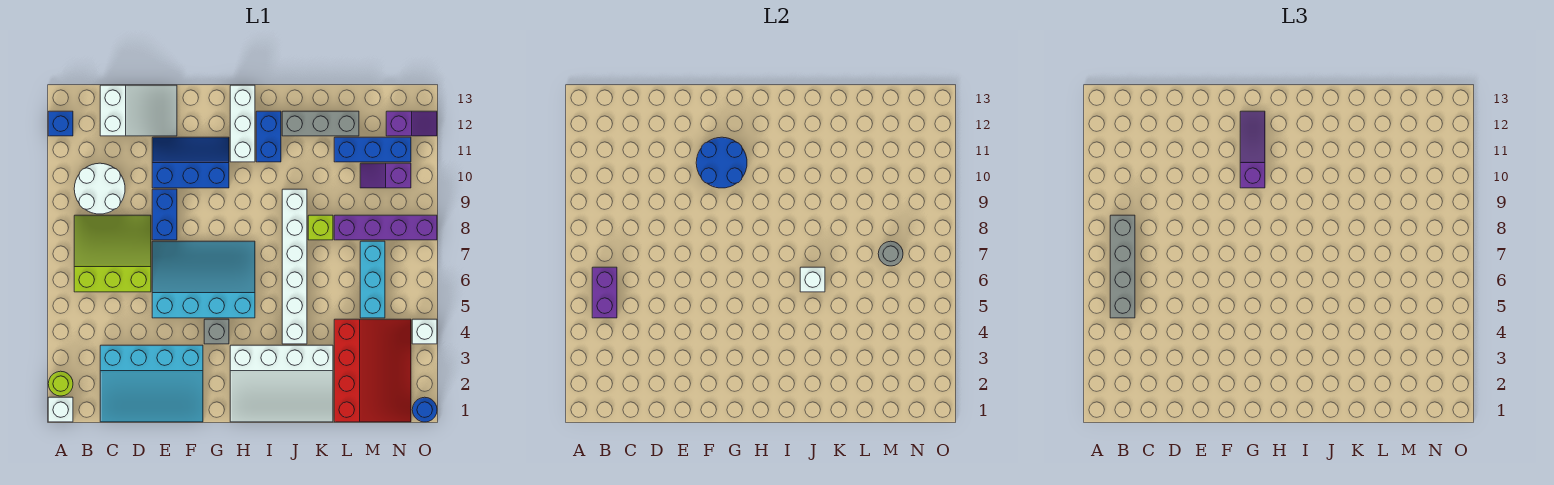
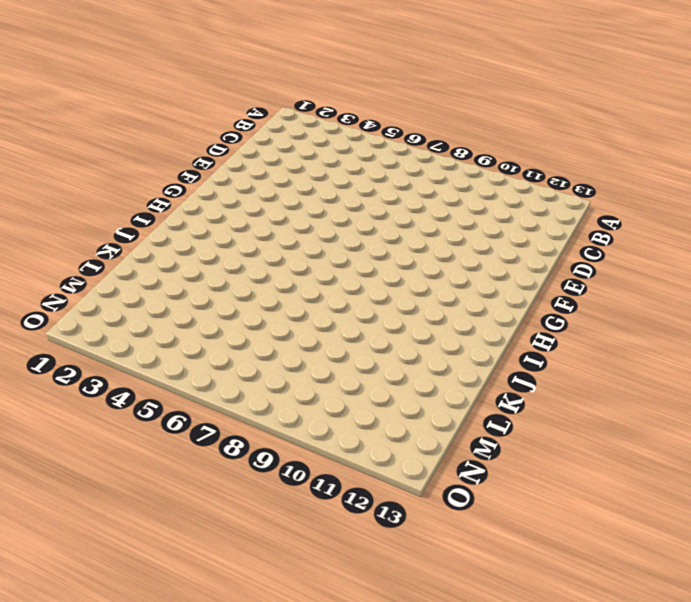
none -> white 1x1 brick [48,397,73,422]
none -> lime 1x1 round brick [48,371,73,396]
none -> blue 1x1 brick [48,111,73,136]
none -> lime 3x3 slope [74,215,151,292]

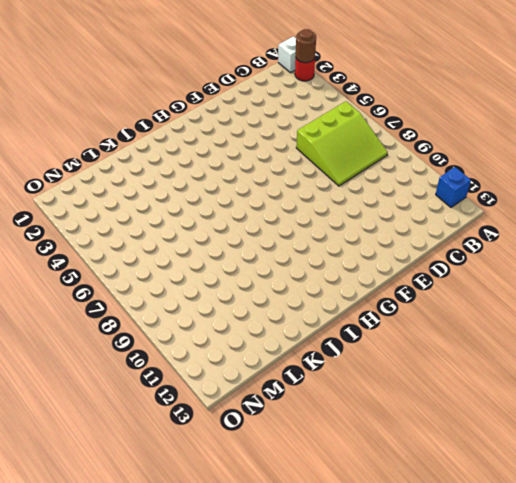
red 1x1 round brick [295,59,315,81] -> lime 1x1 round brick [48,371,73,396]
brown 1x1 round brick [296,29,316,63] -> none
none -> white 2x2 round brick [74,163,125,214]
none -> cyan 3x4 slope [100,345,203,422]
none -> white 2x3 slope [100,85,177,136]
none -> cyan 3x4 slope [152,241,255,318]

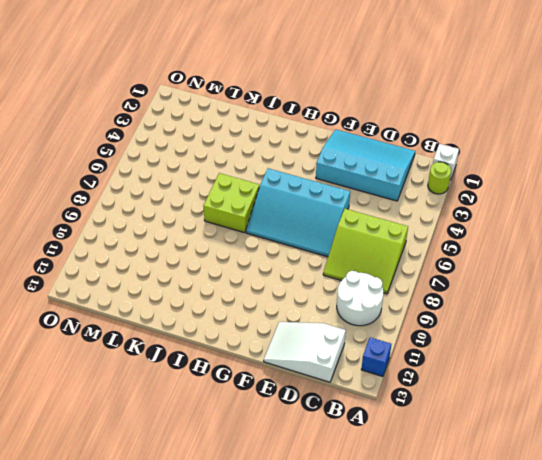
lime 2x2 brick [203,173,259,233] -> white 1x6 brick [282,189,307,344]
none -> blue 1x2 brick [152,189,177,240]
none -> blue 2x3 slope [152,137,229,188]
none -> grey 1x1 brick [204,319,229,344]
none -> white 3x4 slope [230,345,333,422]

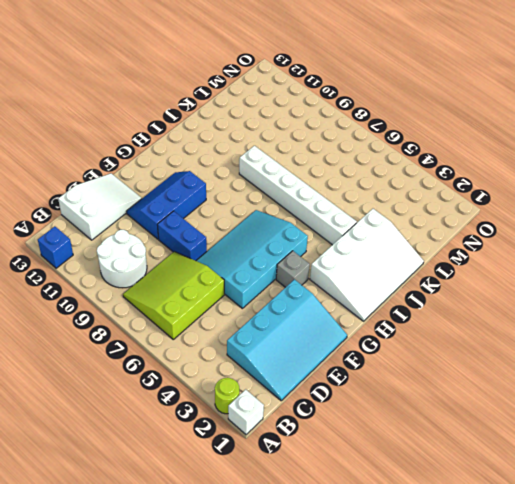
none -> white 1x3 brick [230,85,255,162]
none -> blue 1x2 brick [256,111,281,162]
none -> grey 1x3 brick [282,111,359,136]
none -> lime 1x1 brick [308,215,333,240]

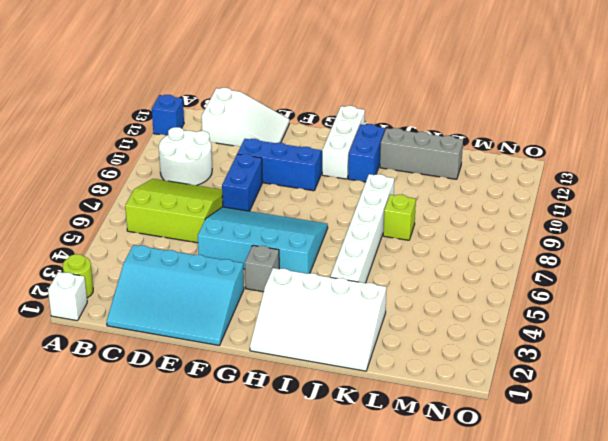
none -> red 3x4 slope [334,319,411,422]
none -> purple 1x4 brick [334,215,437,240]
none -> blue 1x3 brick [334,137,411,162]
none -> cyan 1x3 brick [360,241,385,318]

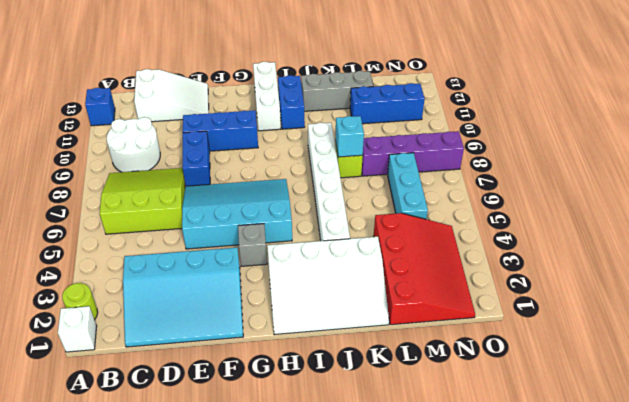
cyan 1x1 brick [335,116,364,157] -> none
none -> purple 1x2 slope [360,163,411,188]
none -> purple 1x2 slope [386,111,437,136]
none -> blue 1x1 round brick [412,397,437,422]
none -> white 1x1 brick [412,319,437,344]

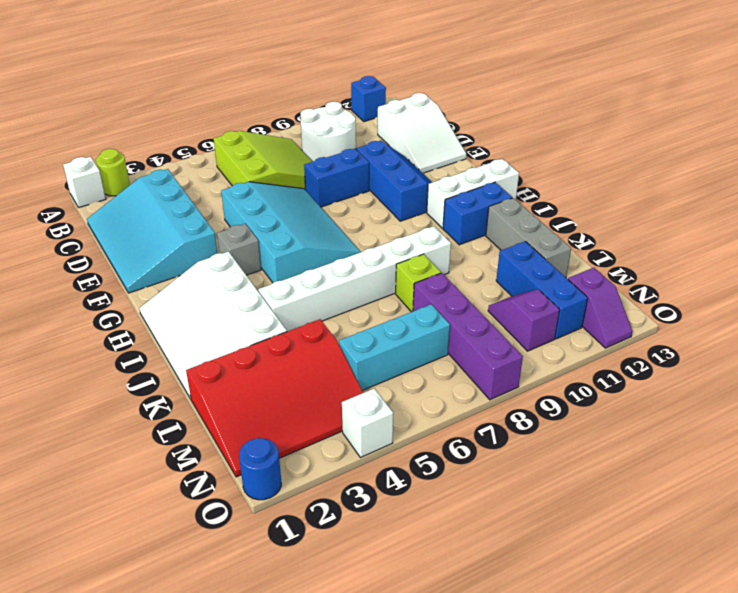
none -> purple 1x2 brick [592,267,617,318]
none -> blue 2x2 round brick [696,137,747,188]
none -> white 1x1 brick [800,267,825,292]
none -> grey 1x1 round brick [878,241,903,266]

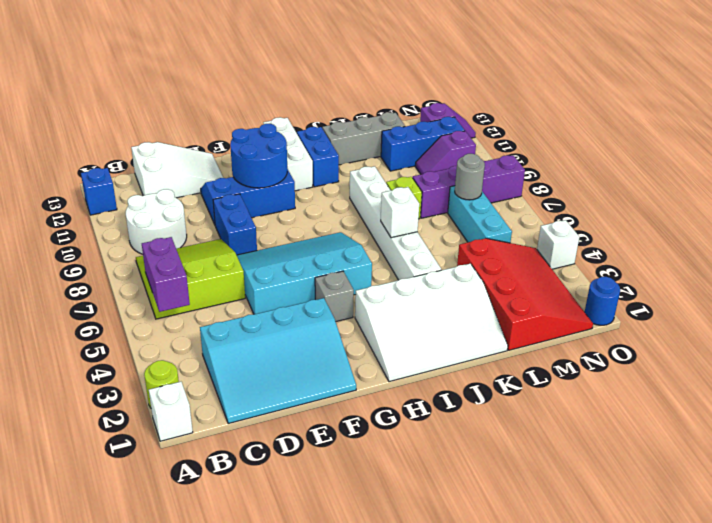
none -> grey 1x4 brick [1110,215,1135,318]
none -> purple 1x3 slope [1240,111,1265,188]

